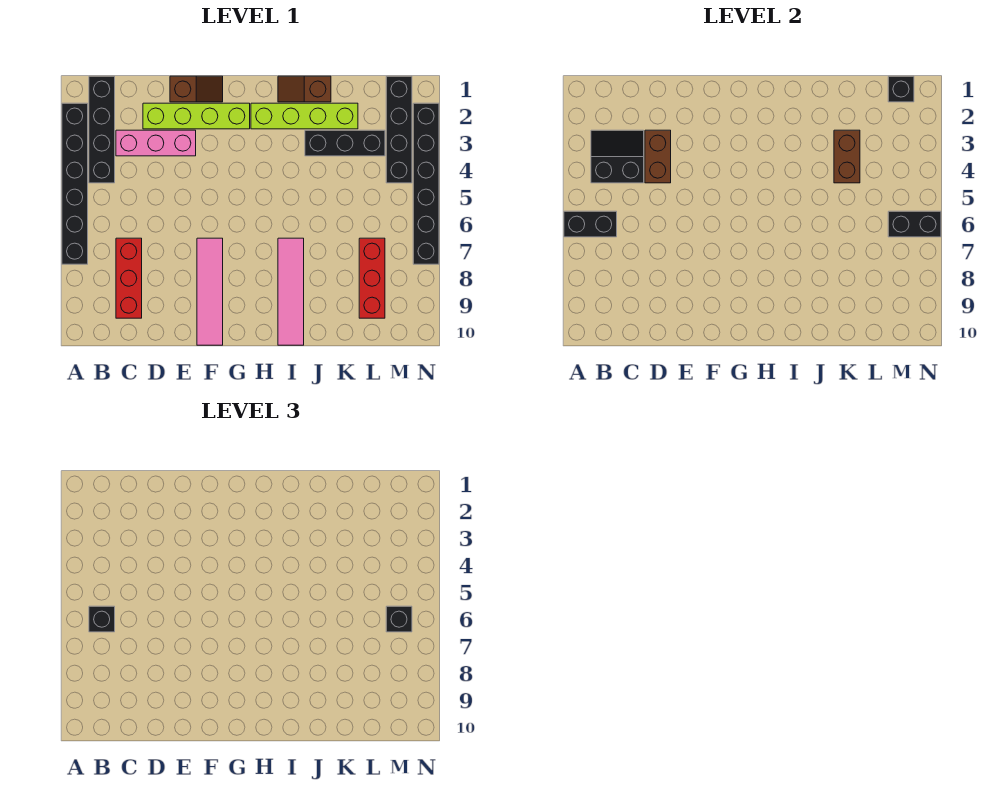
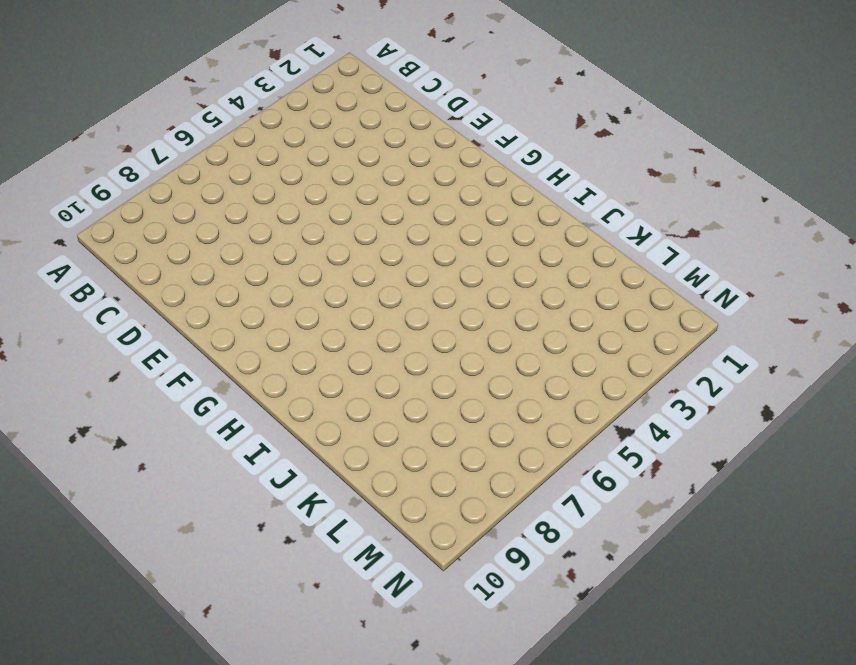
none -> black 1x6 brick [62,103,88,264]
none -> black 1x4 brick [89,76,115,183]
none -> pink 1x3 brick [116,130,196,156]

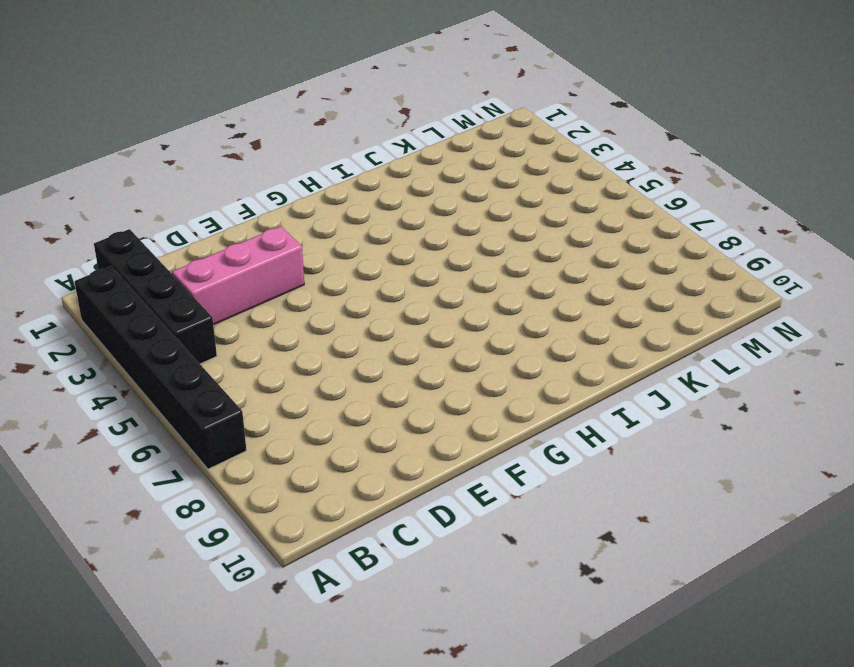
none -> red 1x3 brick [116,238,142,318]
none -> lime 1x4 brick [143,103,250,129]
none -> brown 1x2 slope [170,76,223,102]

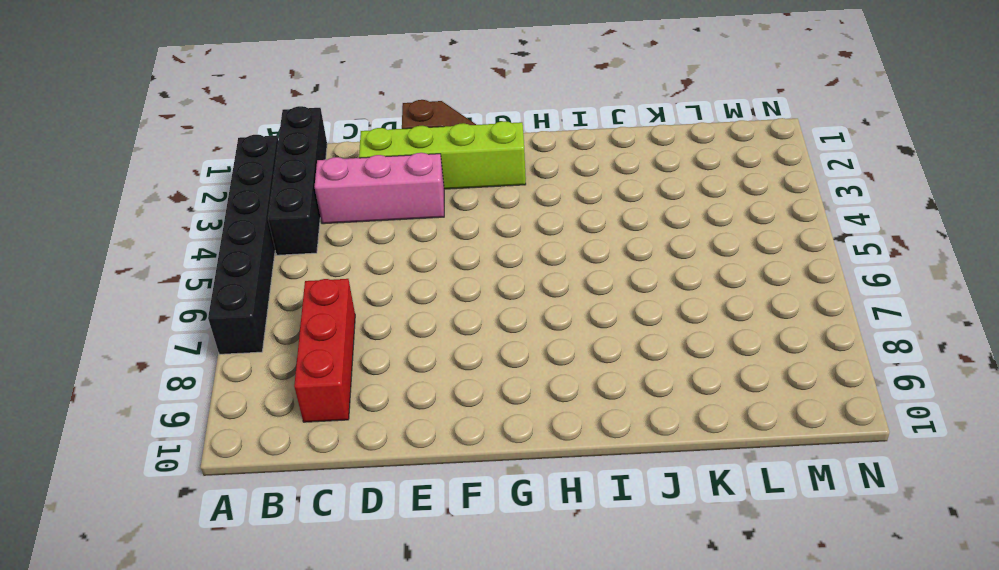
none -> pink 1x4 tile [197,238,223,345]
none -> lime 1x4 brick [251,103,358,129]
none -> brown 1x2 slope [278,76,331,102]

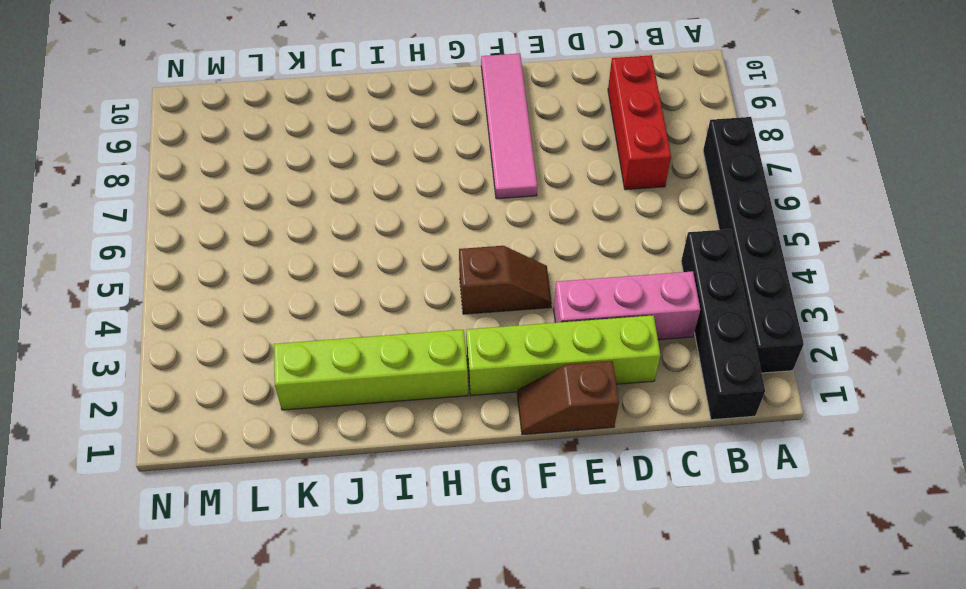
brown 1x2 slope [459,246,552,314] -> brown 1x2 slope moved to [278,76,331,102]
none -> pink 1x4 tile [278,238,304,345]
none -> black 1x3 brick [305,130,385,156]
none -> red 1x3 brick [359,238,385,318]

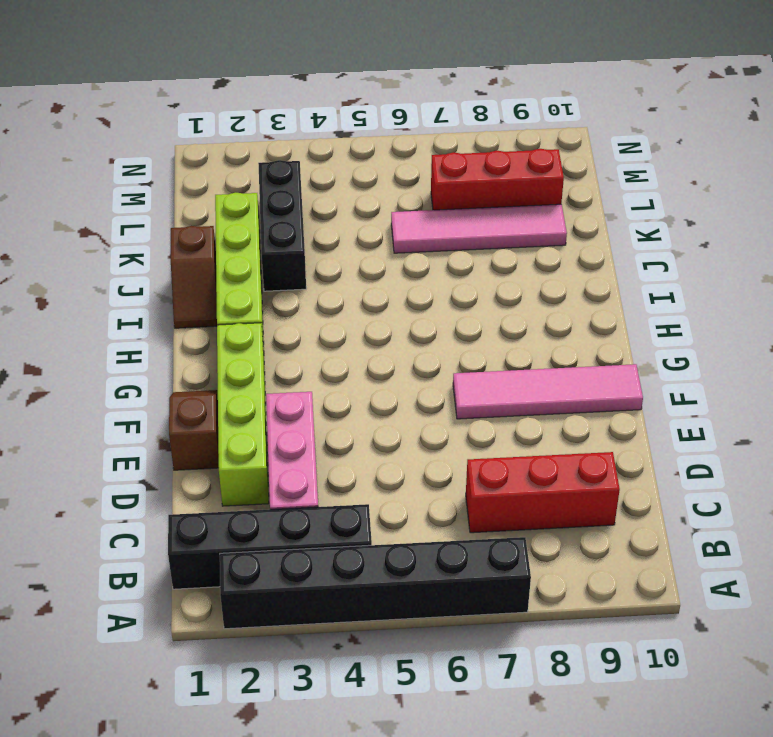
pink 1x4 tile [391,204,567,253] -> pink 1x4 tile moved to [278,238,304,345]
none -> black 1x4 brick [386,76,412,183]
none -> black 1x6 brick [413,103,439,264]
none -> black 1x2 brick [564,211,617,237]

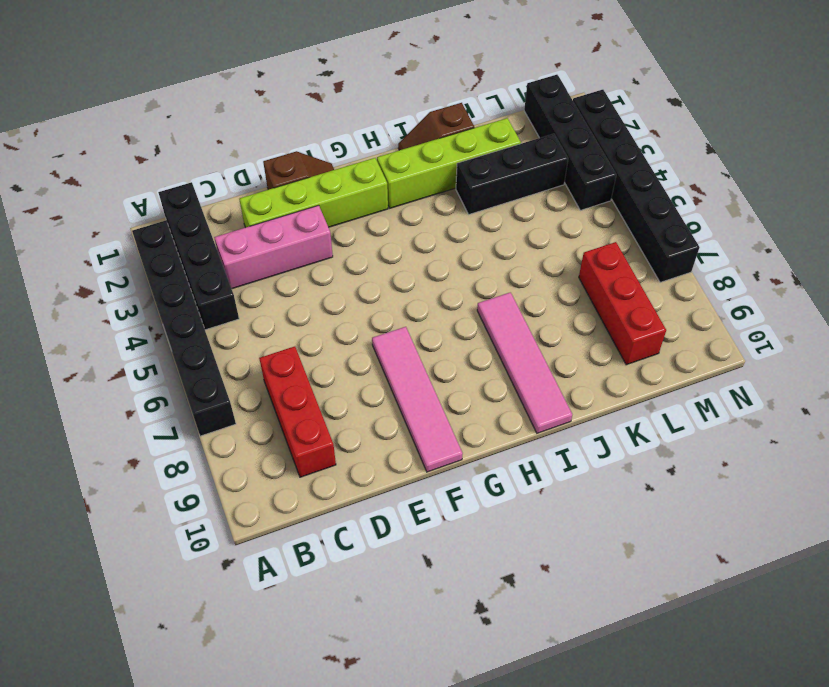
none -> black 1x2 brick [564,211,617,237]
none -> black 2x2 slope [591,130,644,183]
none -> brown 1x2 brick [645,130,671,183]

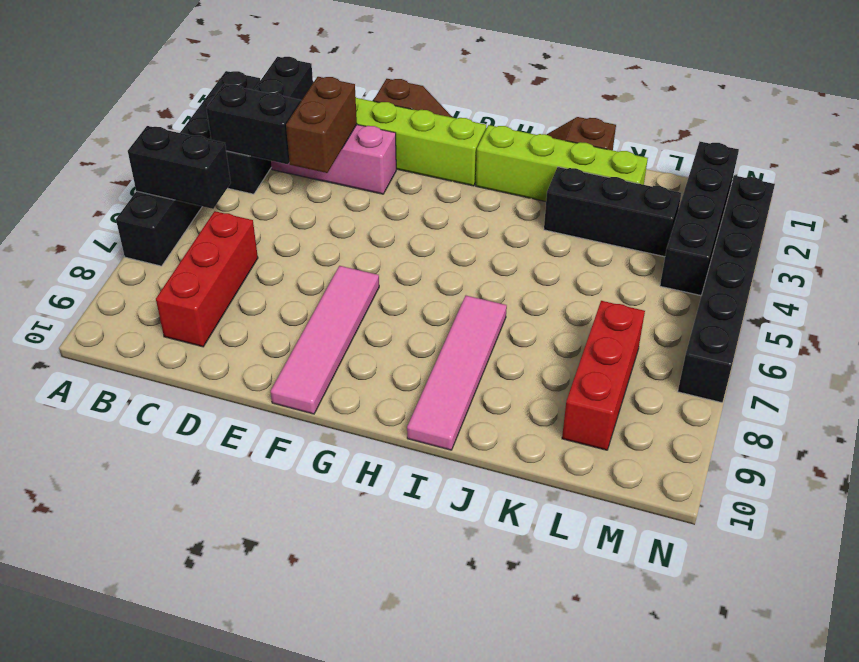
none -> brown 1x2 brick [834,130,860,183]
none -> black 1x1 brick [888,76,914,102]
none -> black 1x2 brick [888,211,941,237]

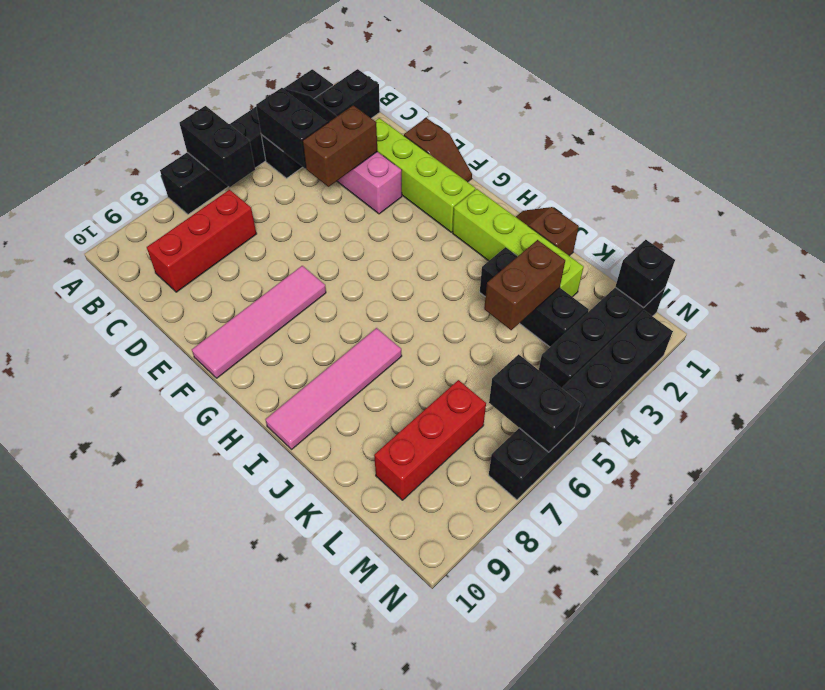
none -> black 1x1 brick [89,606,115,632]
none -> black 1x1 brick [386,606,412,632]

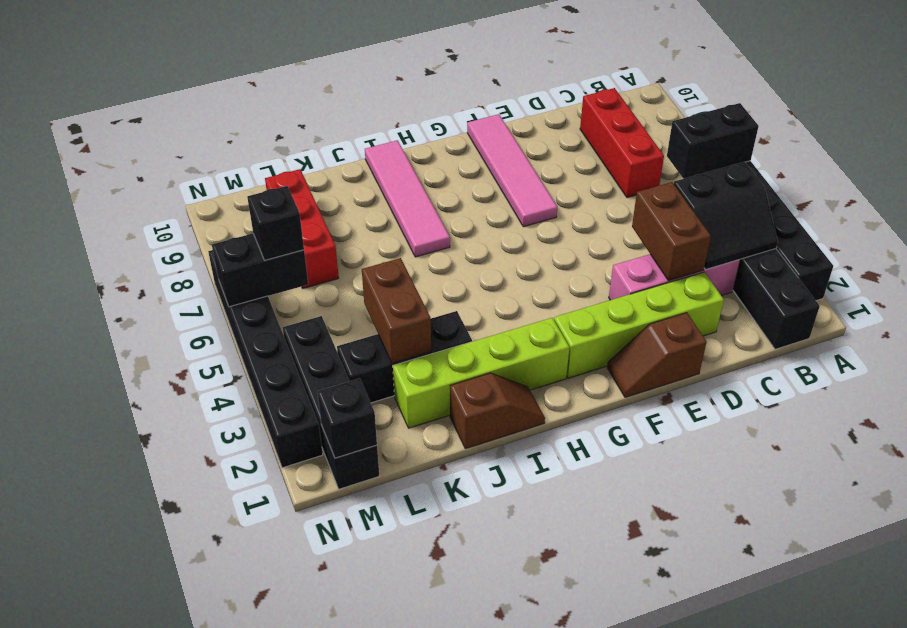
none -> black 1x1 brick [89,606,115,632]

